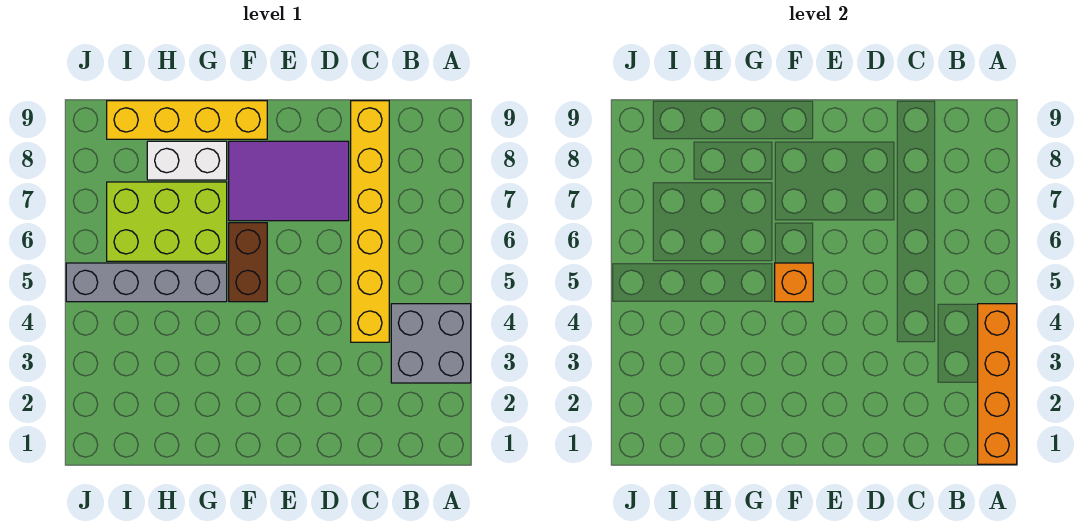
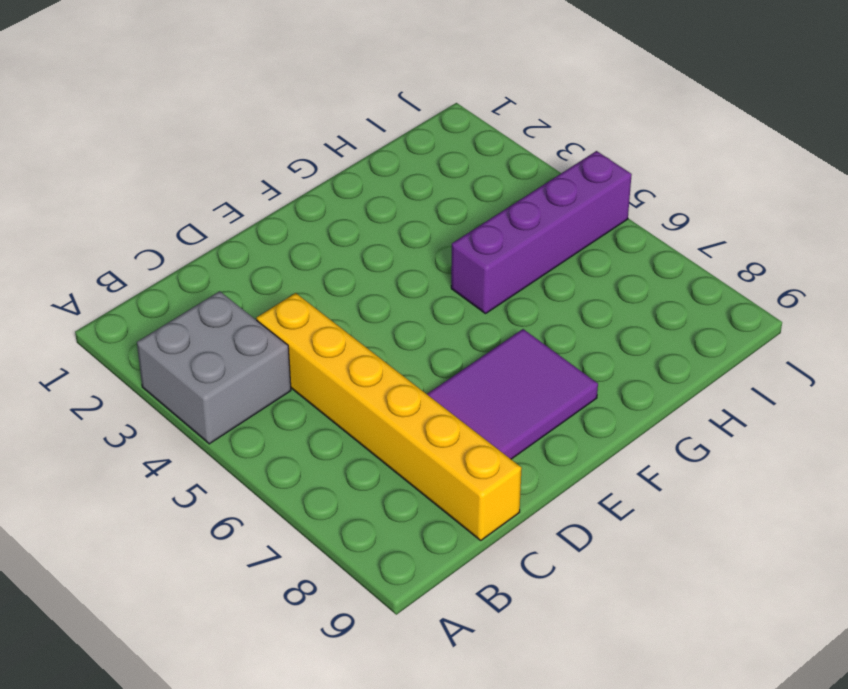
purple 1x4 brick [451,151,632,314] -> grey 1x4 brick [66,263,227,302]
none -> brown 1x2 brick [229,223,267,302]
none -> yellow 1x4 brick [107,101,267,139]

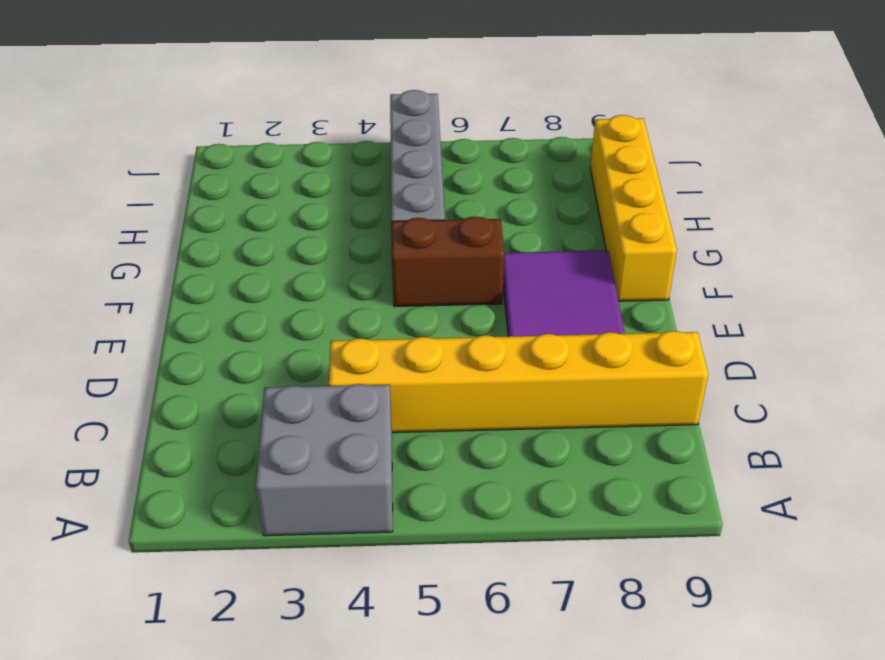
none -> lime 2x3 brick [107,182,227,261]
none -> white 1x2 brick [147,141,227,180]

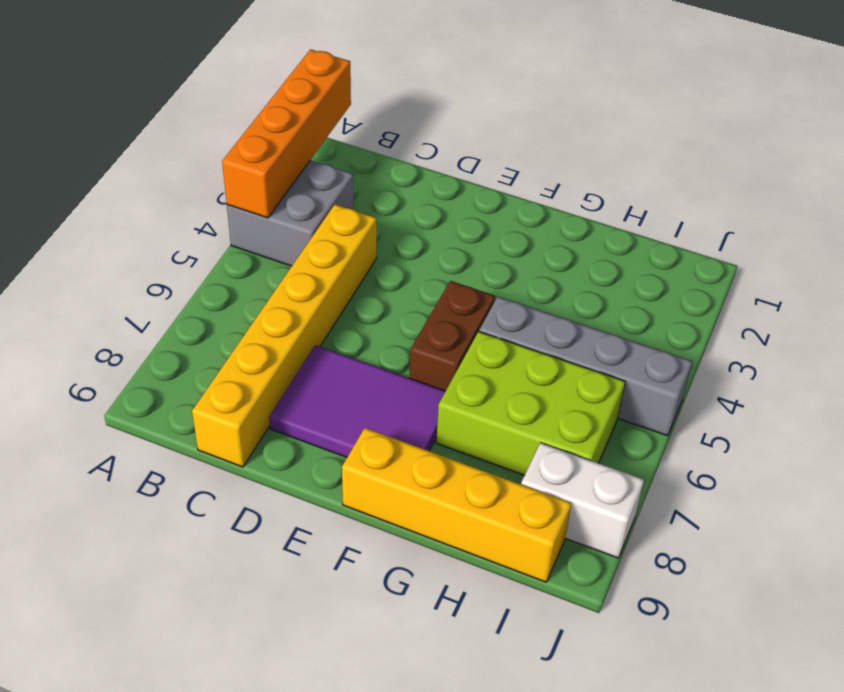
white 1x2 brick [521,443,644,558] -> white 1x2 brick moved to [147,141,227,180]
none -> orange 1x1 brick [775,263,813,302]

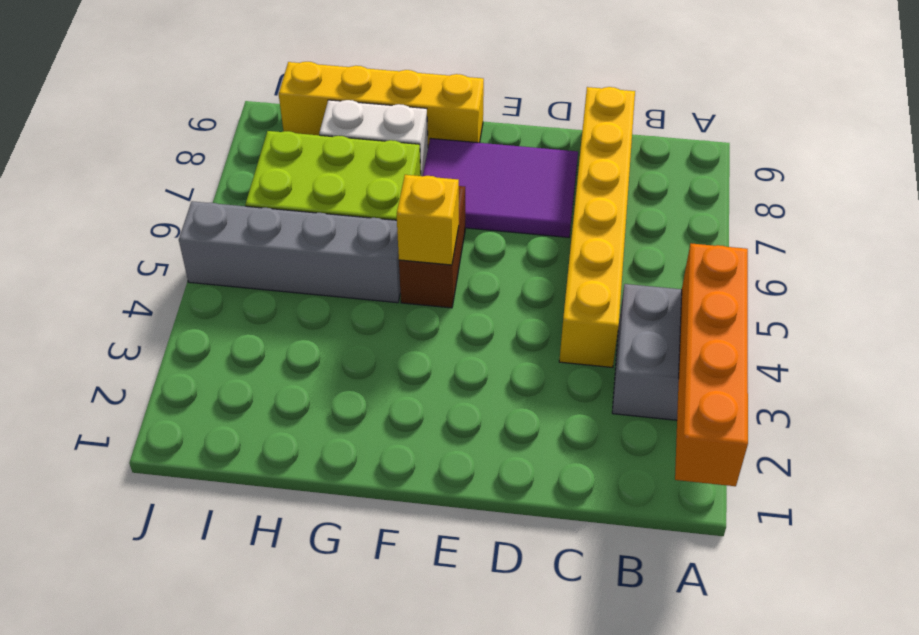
yellow 1x1 brick [397,175,459,265] -> orange 1x1 brick [775,263,813,302]

